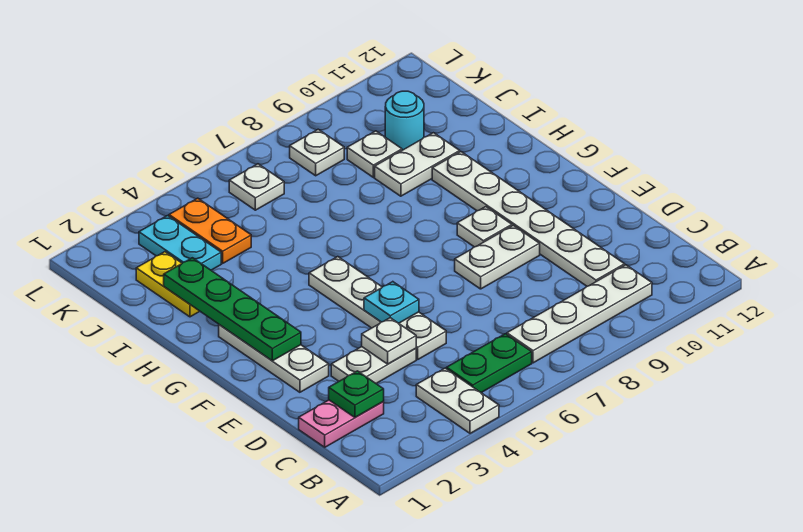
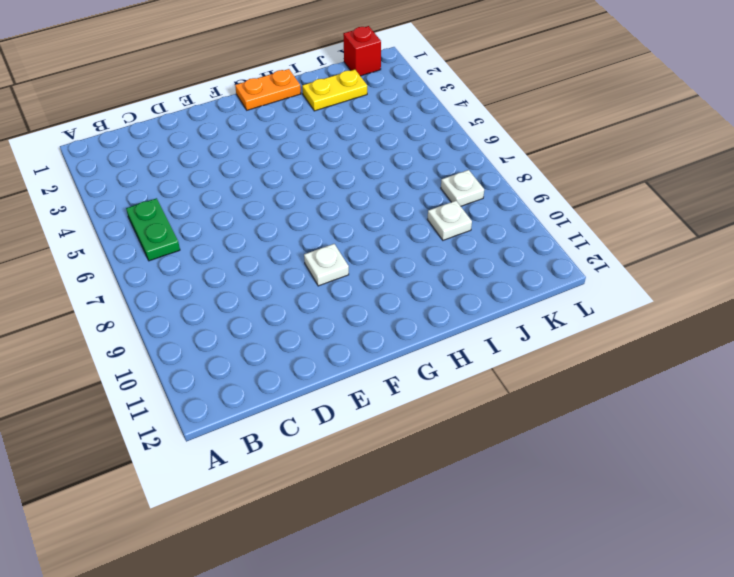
orange 1x2 plate [235,69,301,110] -> orange 1x2 plate moved to [169,198,251,263]
red 1x1 brick [343,26,381,76] -> none
none -> white 1x2 plate [416,368,499,433]
none -> white 1x4 plate [507,265,652,363]
none -> pink 1x2 plate [299,400,384,447]

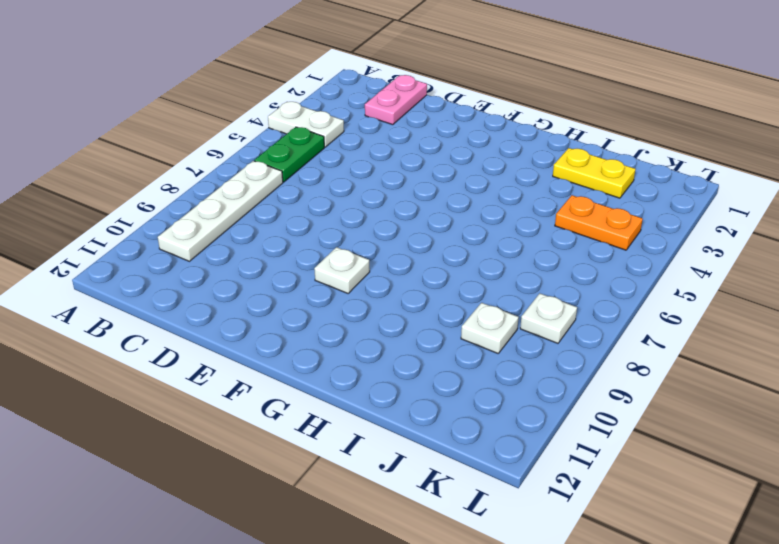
none -> white 1x6 plate [432,152,625,286]
none -> white 1x2 plate [331,347,416,383]
none -> white 1x4 plate [309,257,446,359]

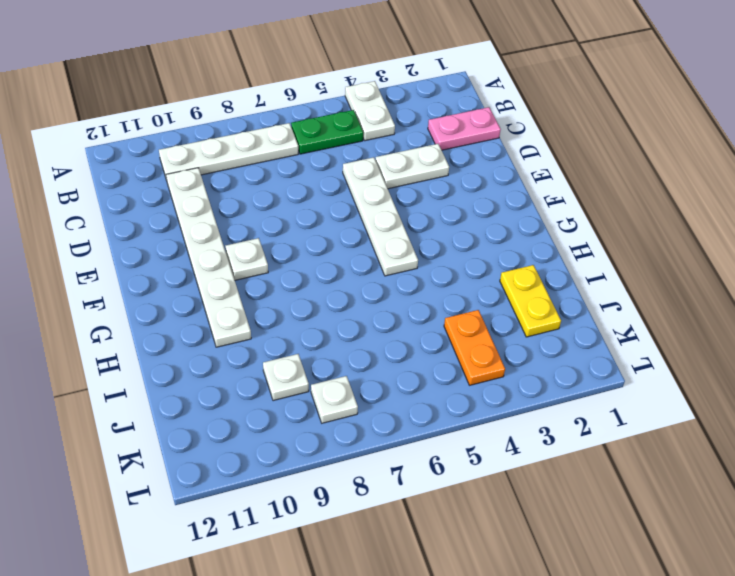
none -> white 1x3 plate [219,325,329,392]
none -> white 1x2 plate [455,225,540,289]
none -> white 1x2 plate [375,133,460,196]

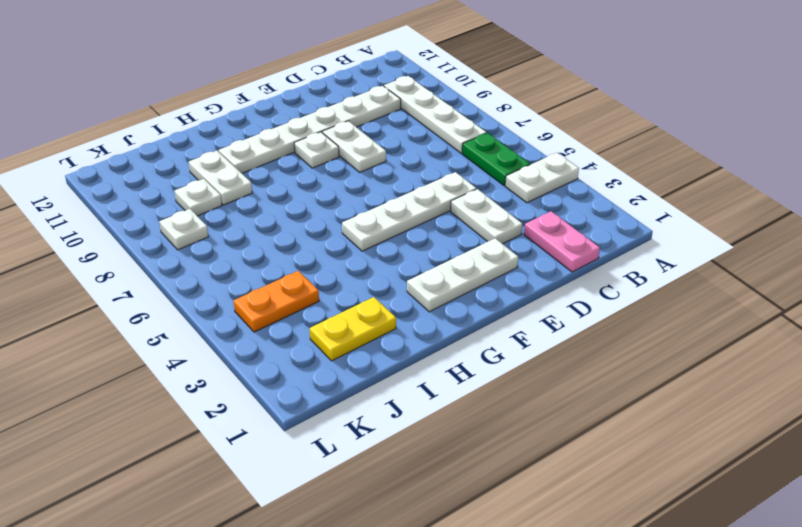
none -> cyan 1x2 plate [139,216,221,270]
none -> cyan 1x1 round brick [385,91,424,150]
none -> white 1x1 plate [229,164,284,210]

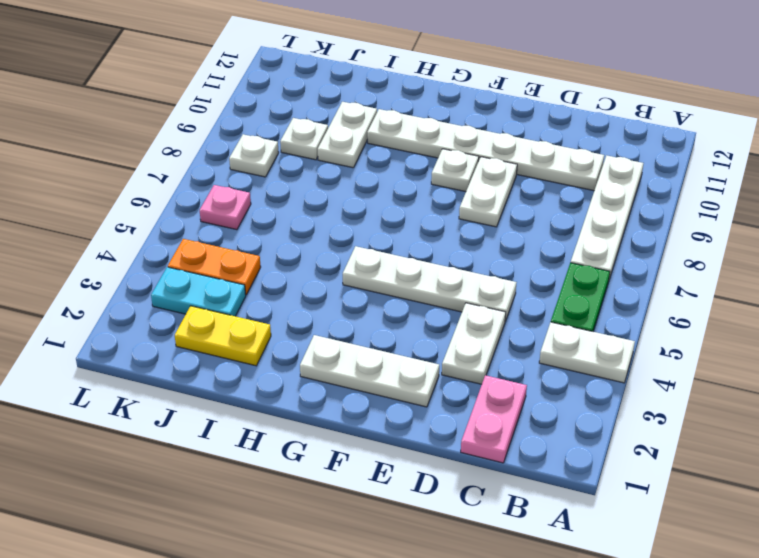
pink 1x1 plate [200,185,251,230] -> white 1x1 plate [229,164,284,210]
none -> cyan 1x1 round brick [385,91,424,150]
none -> green 1x1 plate [329,371,384,417]
none -> white 1x1 plate [362,318,416,364]

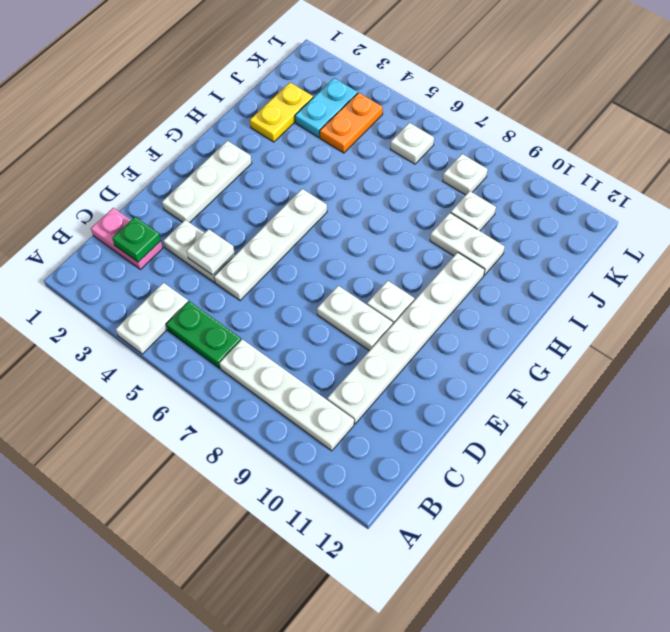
none -> cyan 1x1 round brick [385,91,424,150]
none -> cyan 1x1 plate [364,282,419,323]
none -> green 1x4 plate [164,258,301,361]

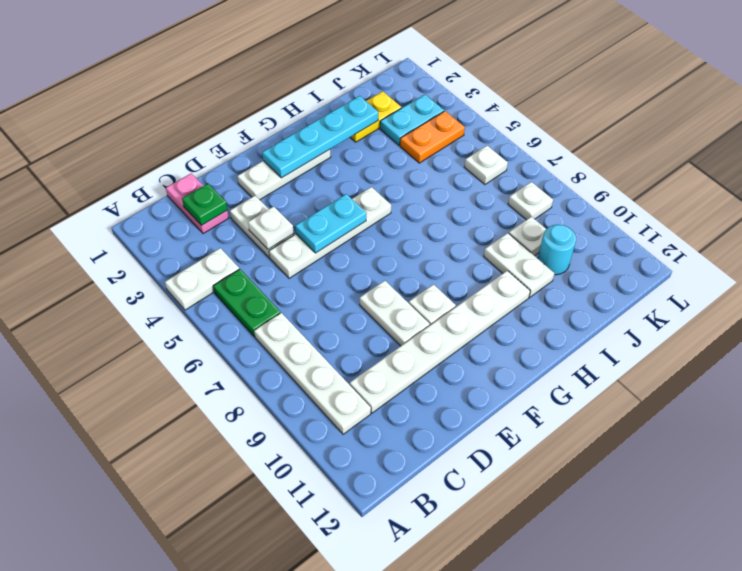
cyan 1x2 plate [295,194,366,253] -> cyan 1x1 plate [364,282,419,323]
cyan 1x4 plate [262,96,378,178] -> green 1x4 plate [164,258,301,361]

